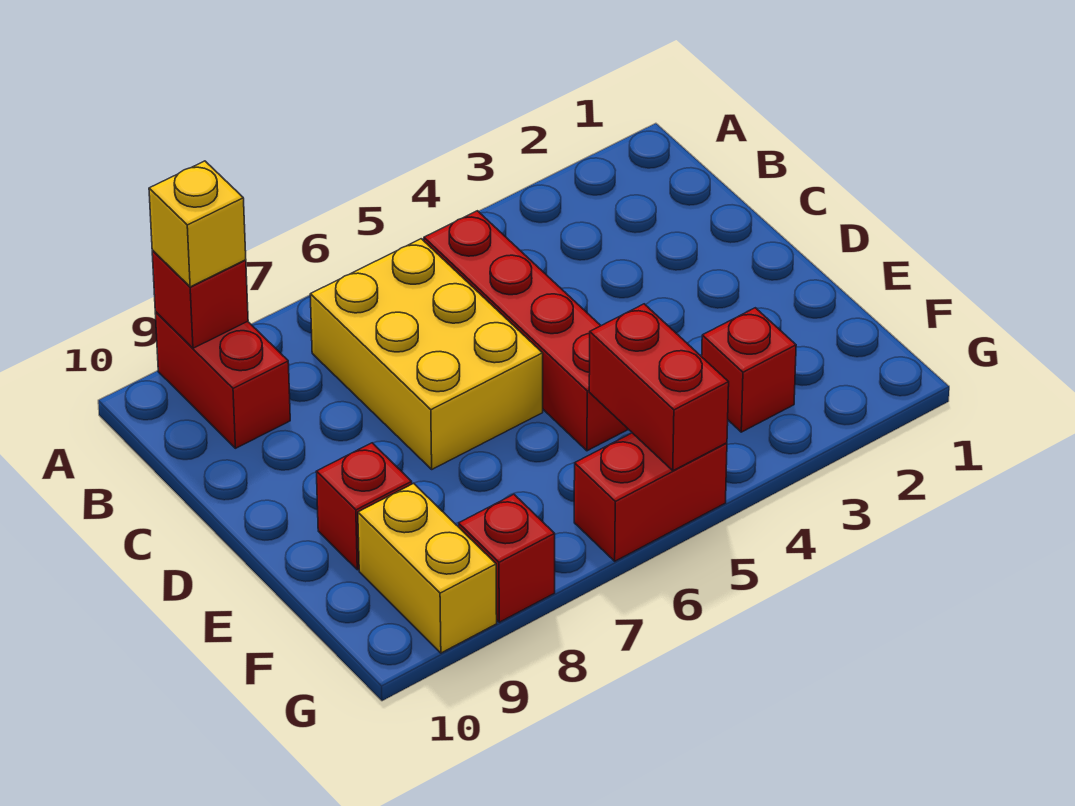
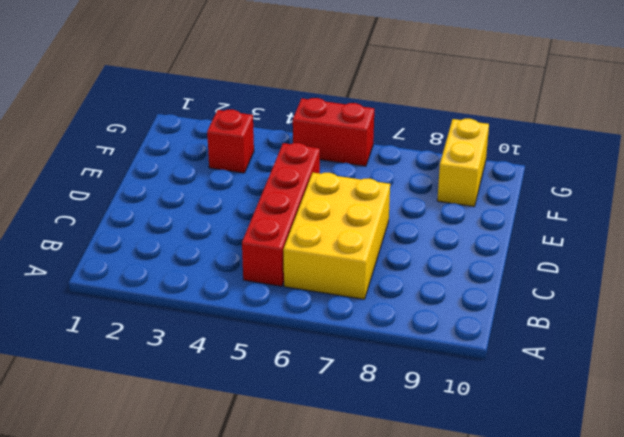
none -> red 1x2 brick [155,312,290,448]
none -> red 1x1 brick [316,443,412,570]

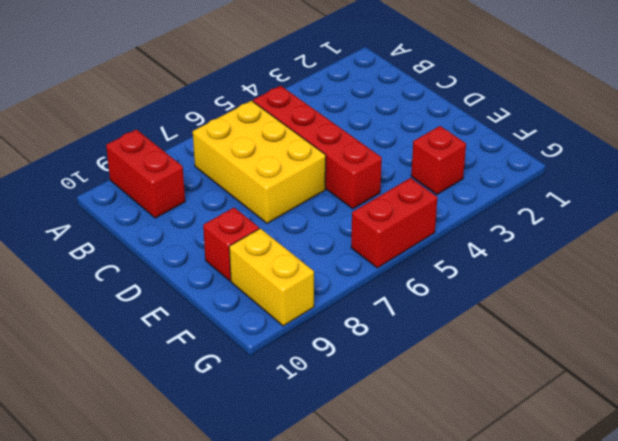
none -> red 1x1 brick [459,494,555,622]
none -> red 1x1 brick [152,251,248,348]

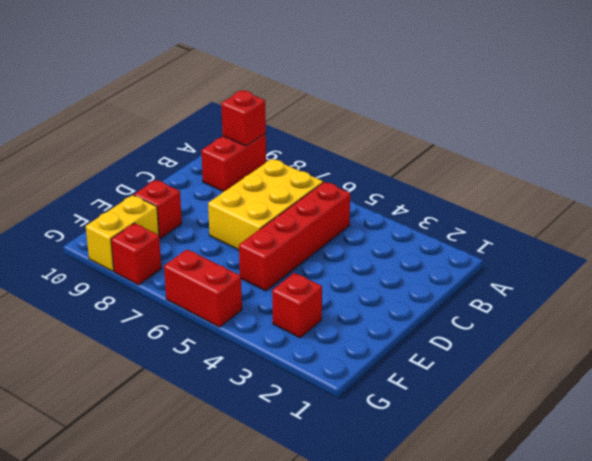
none -> red 1x2 brick [589,304,729,471]
none -> yellow 1x1 brick [149,161,246,287]

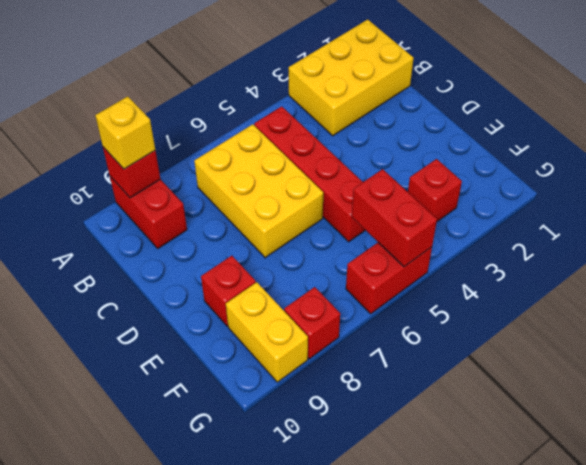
yellow 2x3 brick [289,19,414,136] -> none

